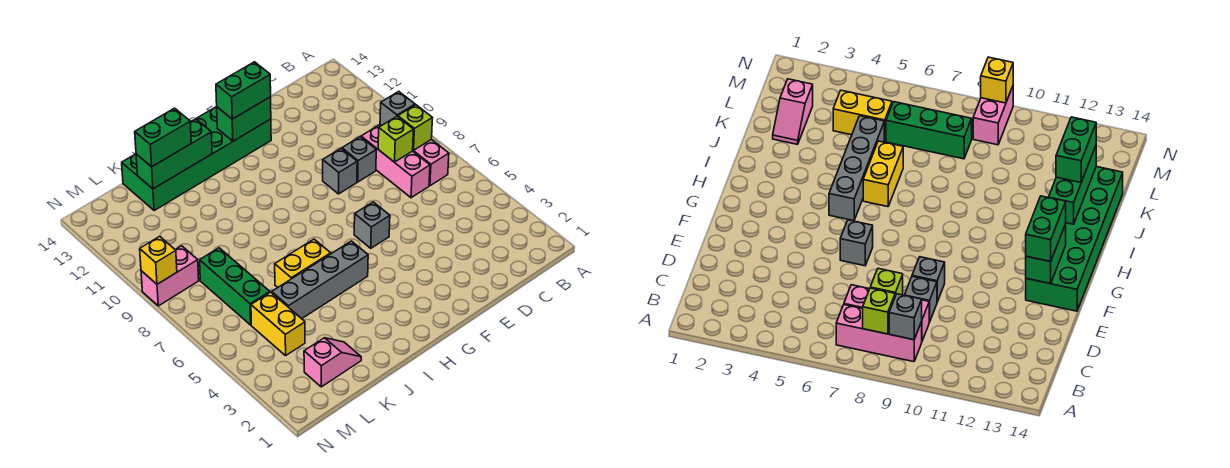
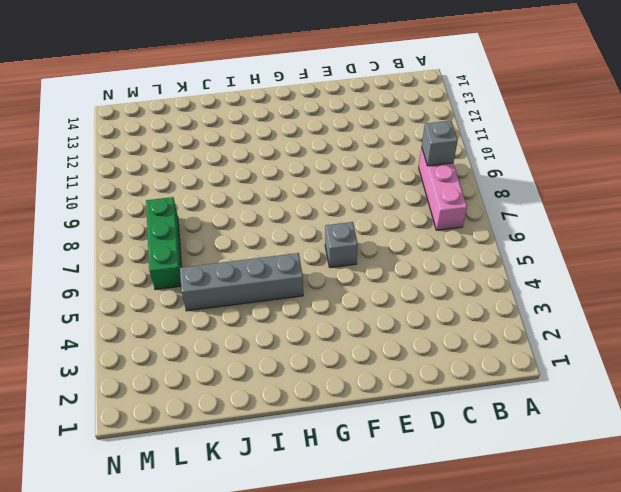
none -> pink 1x3 brick [361,125,430,198]
none -> grey 1x1 brick [342,137,376,182]
none -> grey 1x1 brick [323,149,357,194]

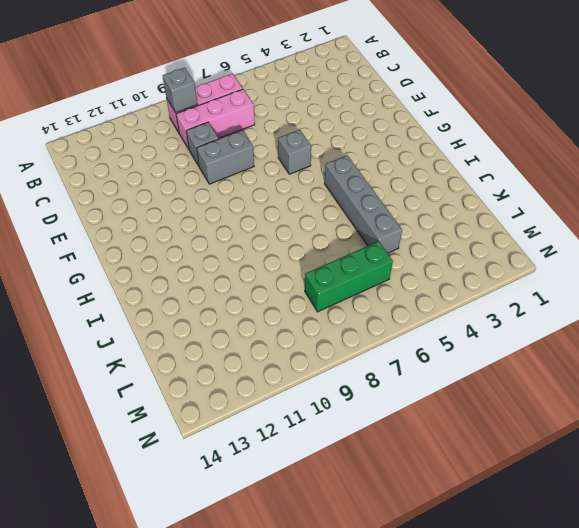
grey 1x2 brick [197,130,254,184] -> grey 1x1 brick [323,149,357,194]
none -> green 2x6 brick [122,107,271,210]
none -> yellow 1x2 brick [275,239,331,287]
none -> pink 1x2 slope [304,338,361,387]

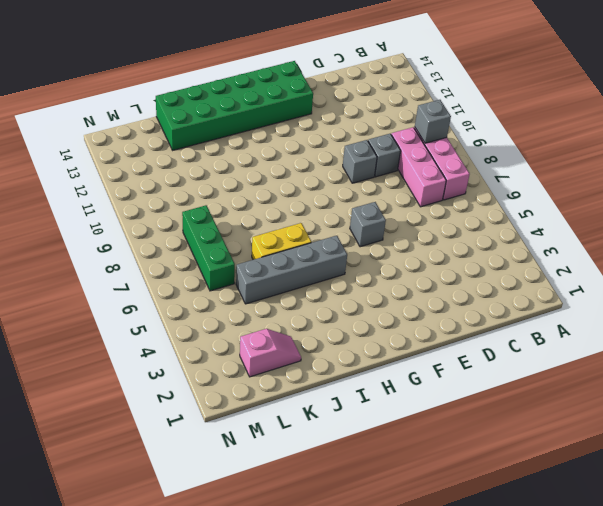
none -> yellow 1x2 brick [251,292,305,356]
none -> pink 1x2 brick [141,246,199,306]
none -> lime 1x1 brick [398,105,432,150]

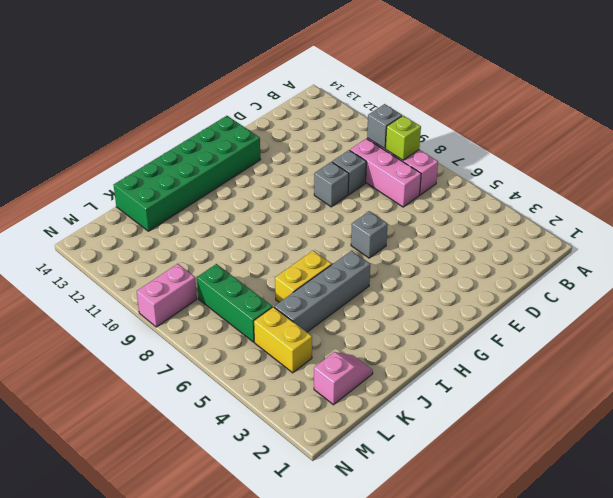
none -> lime 1x1 brick [378,117,413,162]
none -> green 1x2 brick [217,97,271,141]
none -> green 1x3 brick [136,119,212,189]

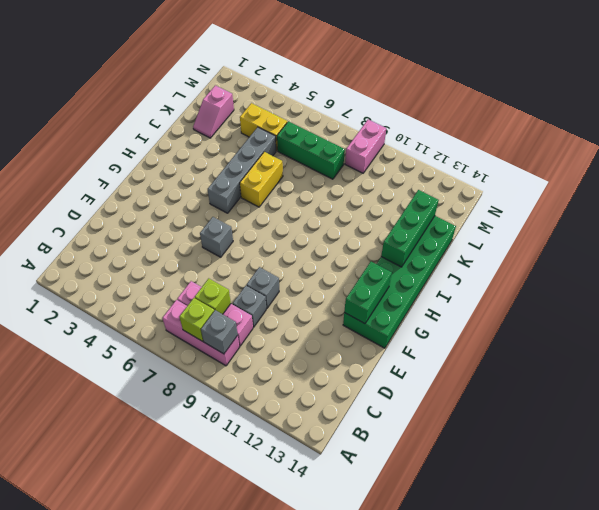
none -> yellow 1x1 brick [140,236,177,284]
none -> green 1x2 brick [216,62,271,119]
none -> green 1x2 brick [135,108,191,167]

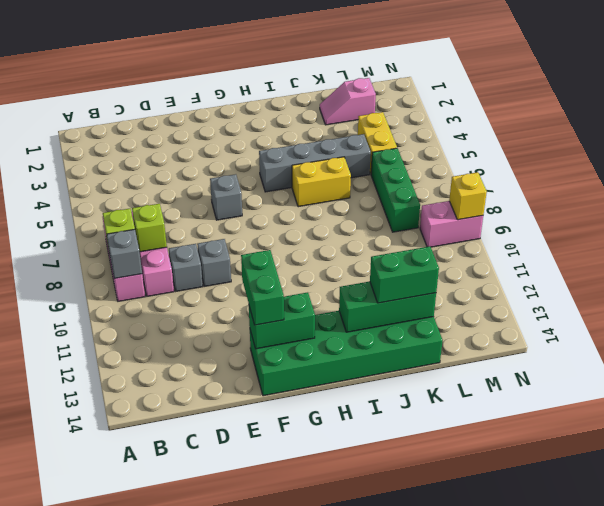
green 1x2 brick [241,250,284,325] -> green 1x2 brick turned to [216,62,271,119]

